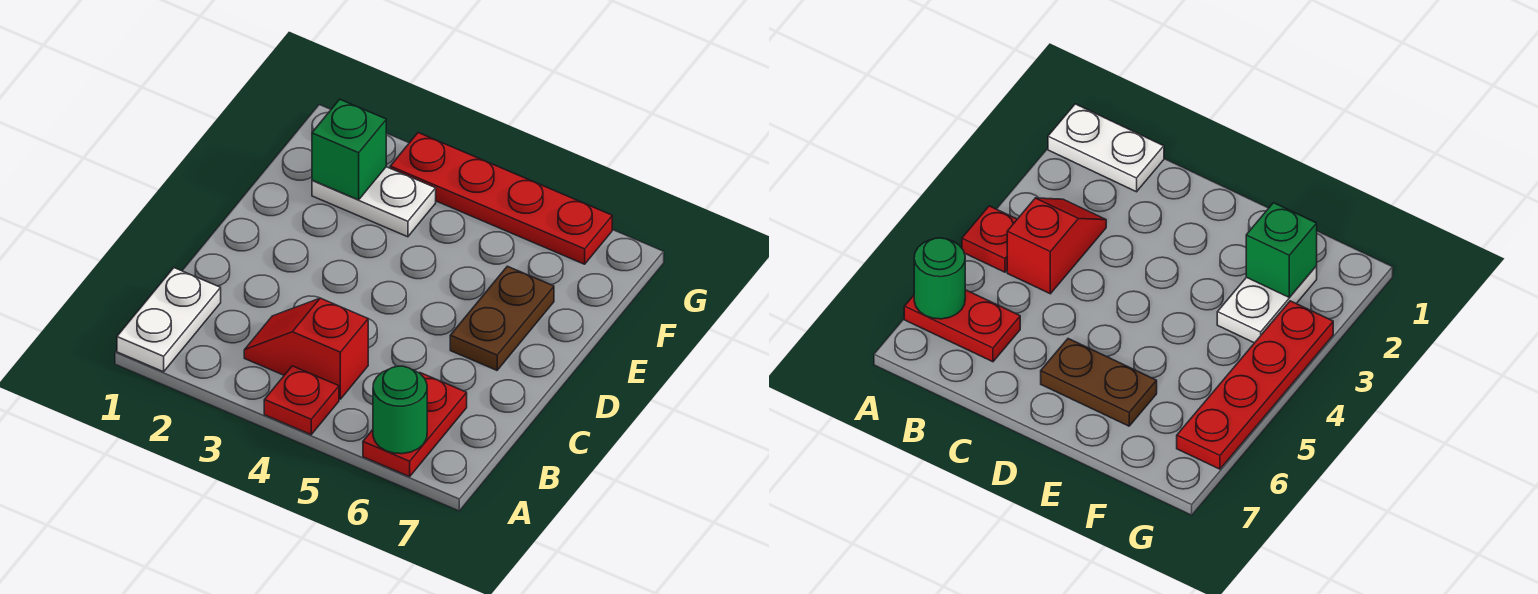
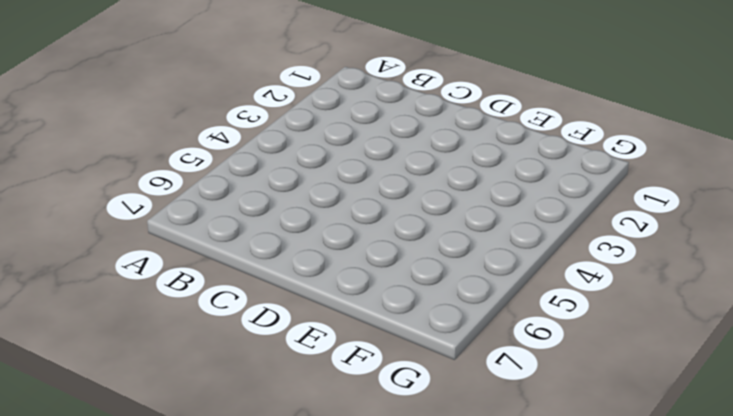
none -> white 1x2 plate [117,268,221,372]
none -> red 1x1 plate [264,366,339,435]

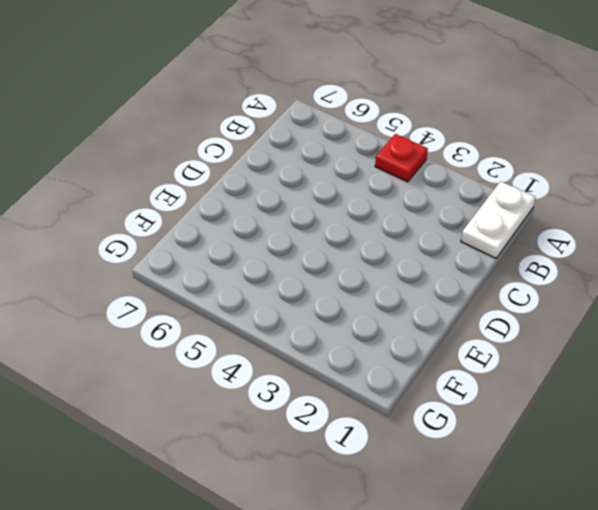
none -> red 1x2 plate [363,373,467,477]
none -> red 1x2 slope [244,298,368,399]

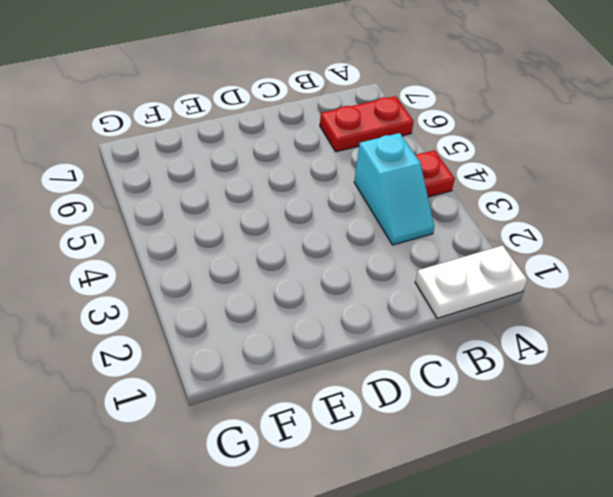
cyan 1x2 slope [354,133,434,245] -> red 1x2 slope [244,298,368,399]
none -> brown 1x2 plate [450,266,554,370]
none -> white 1x2 plate [312,167,436,237]

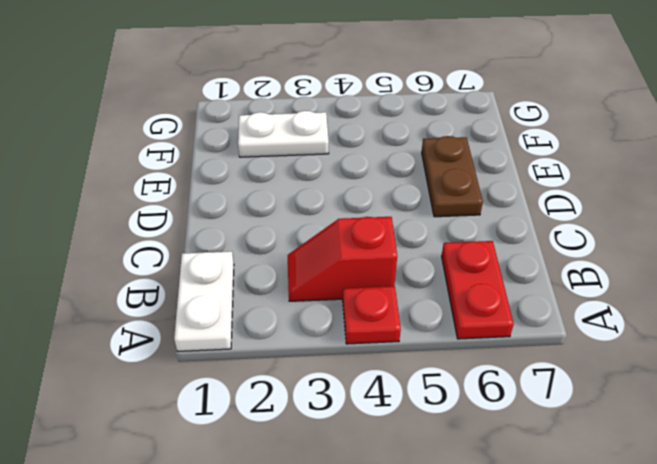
none -> red 1x4 plate [390,133,612,264]
none -> green 1x1 round brick [373,366,427,454]

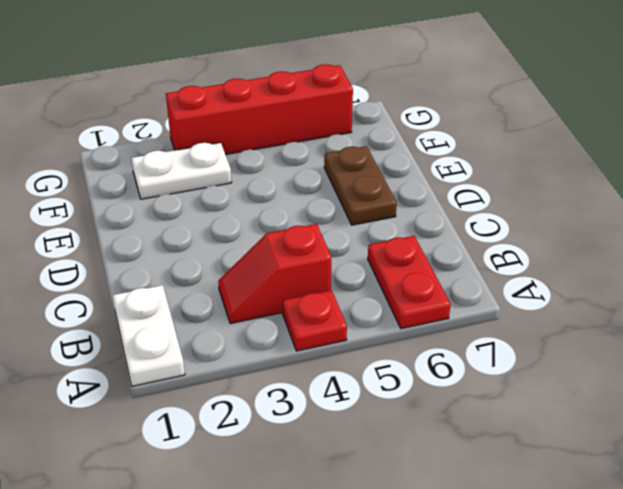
red 1x4 brick [166,64,353,155] -> red 1x4 plate [390,133,612,264]
none -> green 1x1 round brick [373,366,427,454]
none -> green 1x1 brick [312,99,386,200]

